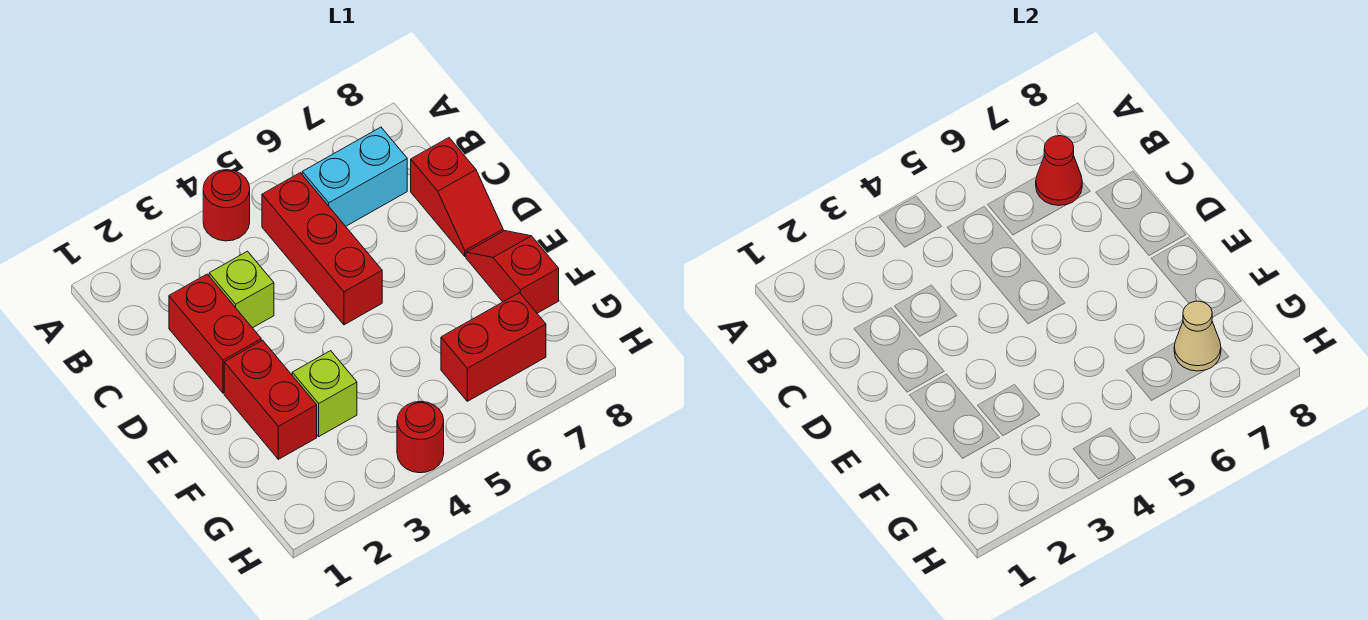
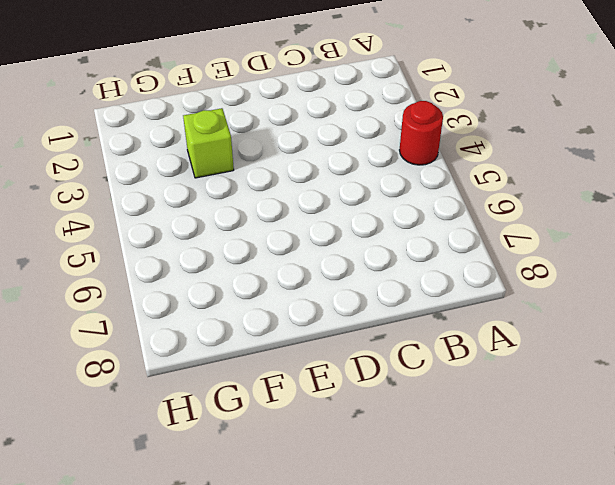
none -> red 1x3 brick [262,173,382,325]
none -> cyan 1x2 brick [302,127,407,226]
none -> red 1x2 brick [169,274,261,393]

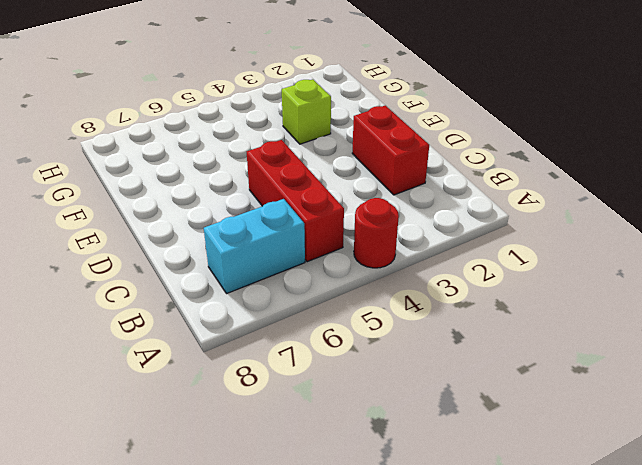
none -> lime 1x1 brick [209,251,274,328]
none -> red 1x2 slope [411,138,503,256]
none -> red 1x2 brick [224,340,317,459]

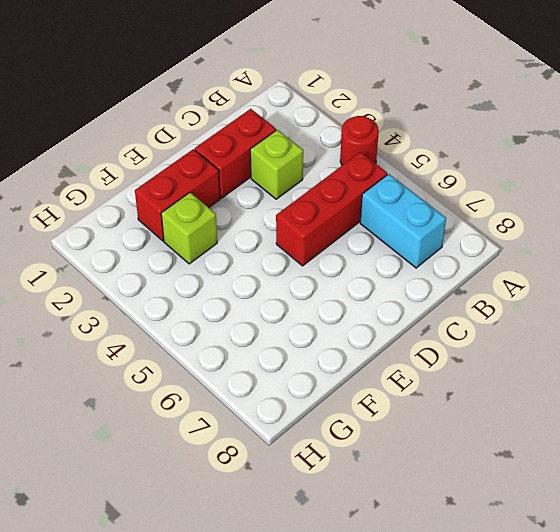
none -> red 1x2 slope [411,138,503,256]
none -> red 1x2 slope [466,231,559,313]
none -> red 1x2 brick [441,293,546,401]

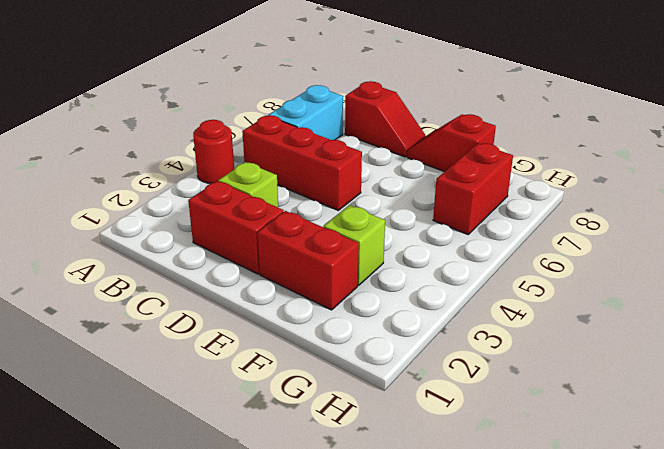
none -> red 1x1 round brick [397,401,444,473]
none -> red 1x1 cone [1036,136,1082,206]
none -> tan 1x1 cone [1174,301,1221,371]

